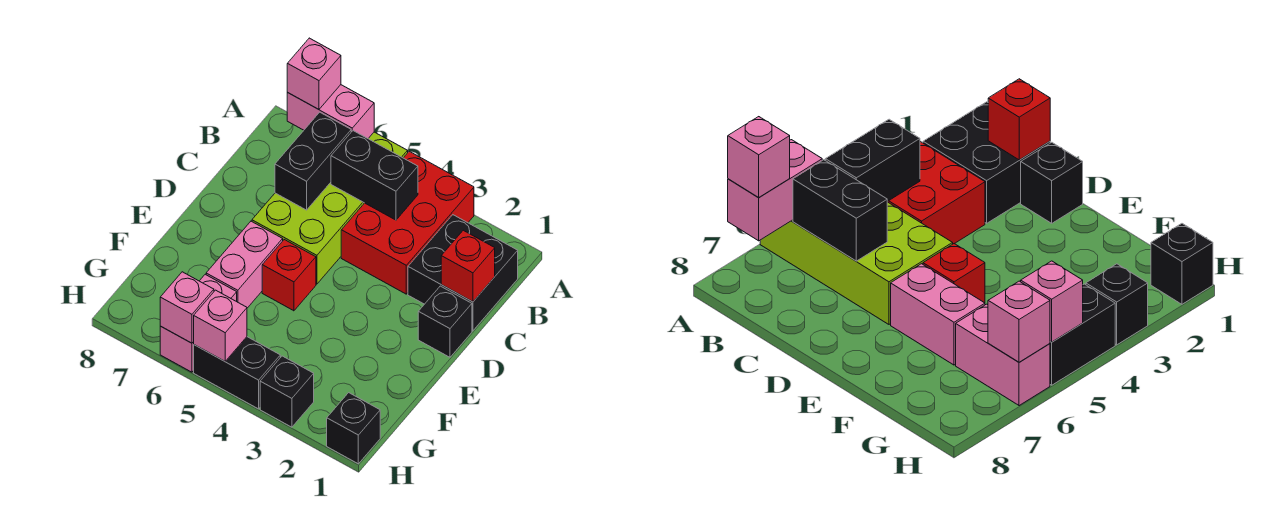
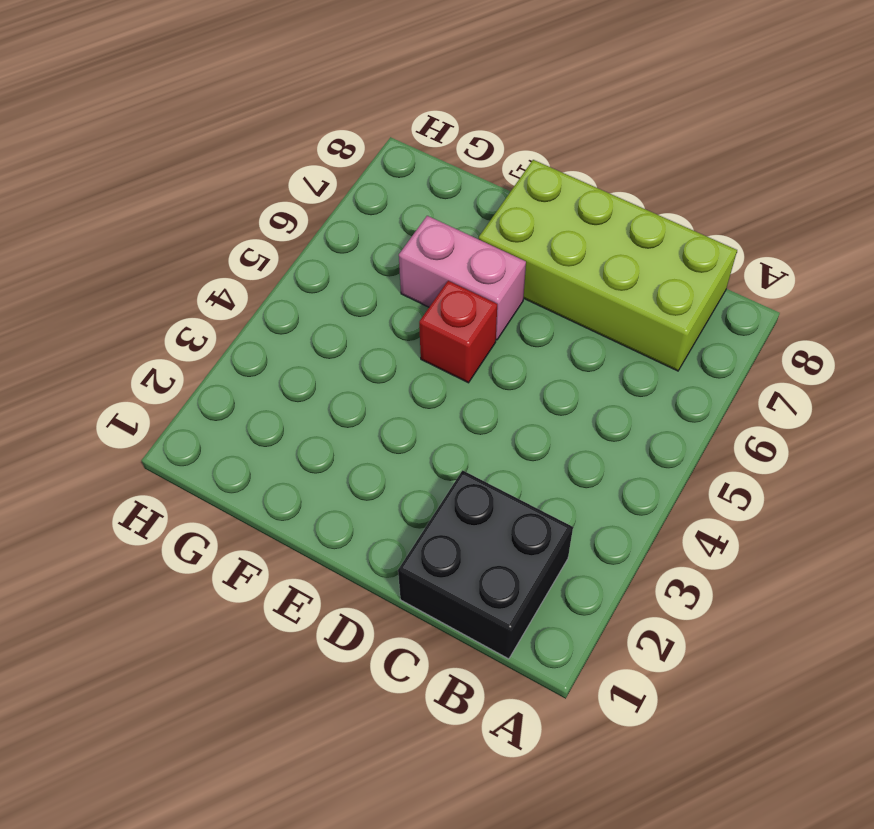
lime 2x4 brick [479,160,737,371] -> lime 2x4 brick moved to [252,132,408,284]
none -> red 2x3 brick [341,151,474,294]
none -> black 1x1 brick [418,286,472,357]
none -> pink 1x2 brick [160,274,237,372]

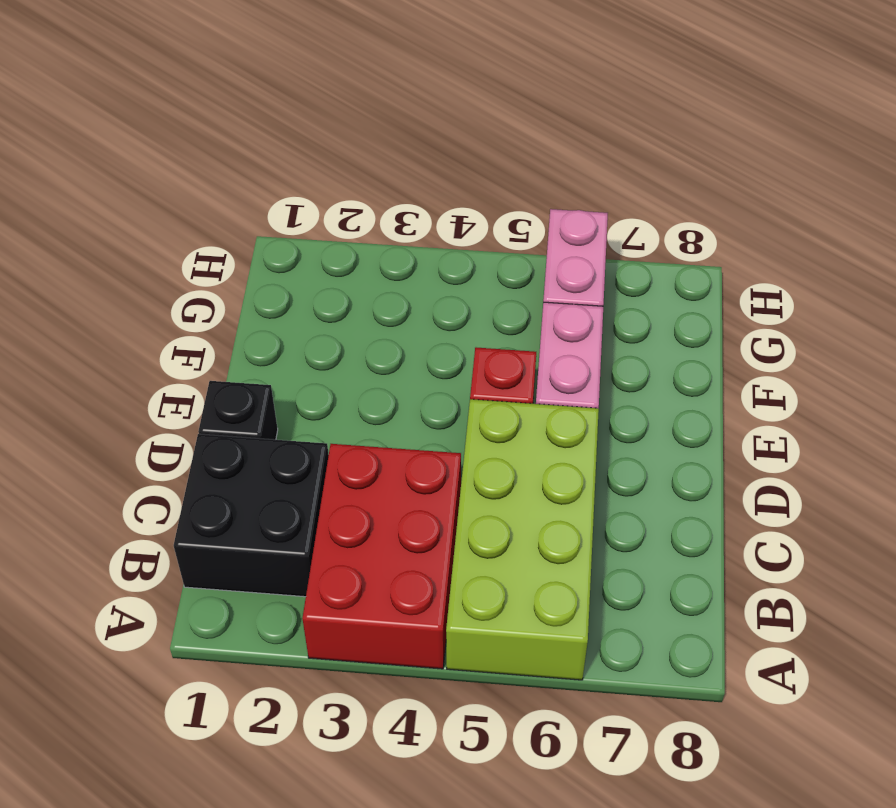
none -> black 1x1 brick [327,393,380,464]
none -> black 1x1 brick [260,356,314,427]
none -> black 1x2 brick [194,337,280,409]

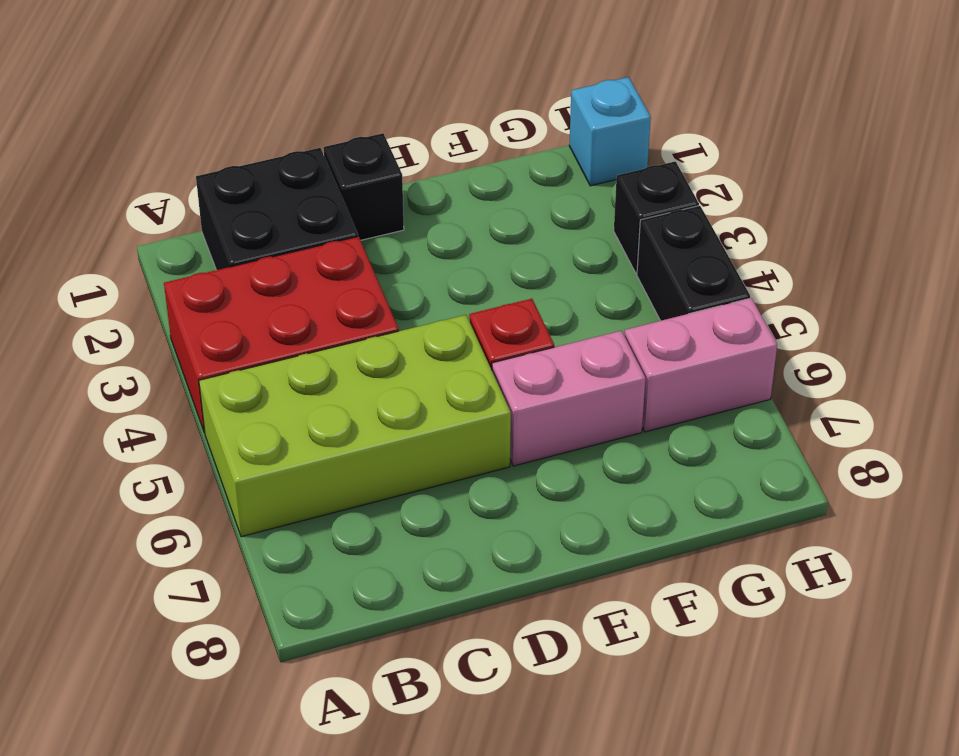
cyan 1x1 brick [569,77,651,186] -> black 1x1 brick [327,393,380,464]
none -> pink 1x2 brick [287,85,374,138]
none -> black 1x2 brick [331,131,418,220]
none -> black 1x2 brick [275,112,351,210]

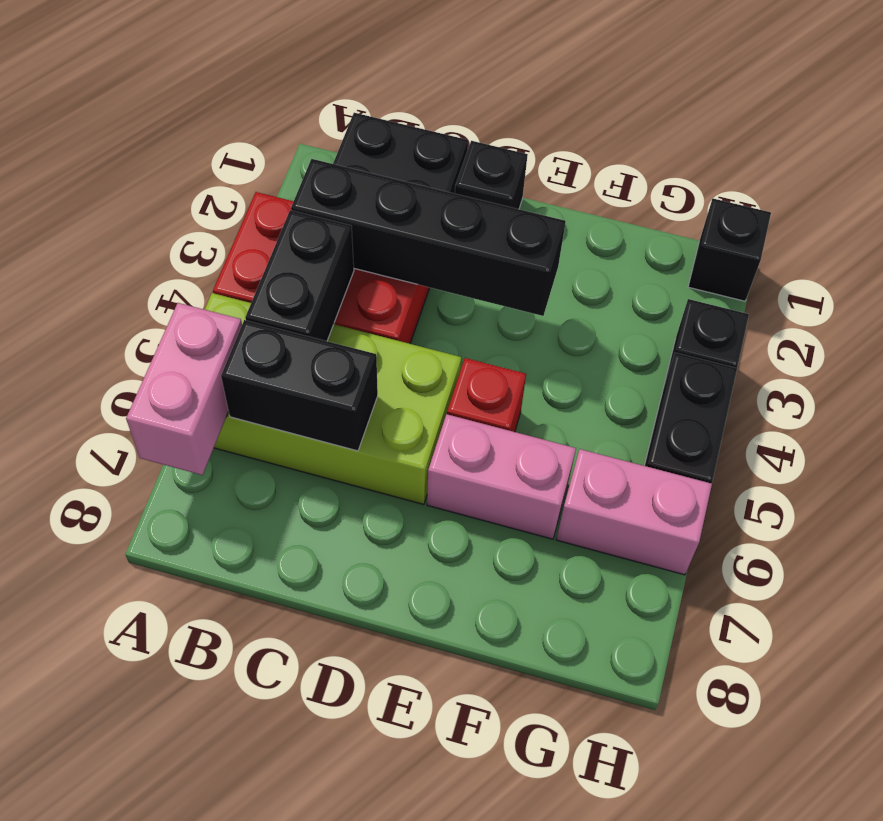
black 1x4 brick [291,159,566,316] -> none
none -> red 1x1 brick [441,230,495,302]
none -> pink 1x1 brick [194,290,247,361]
none -> pink 1x1 brick [160,272,214,343]

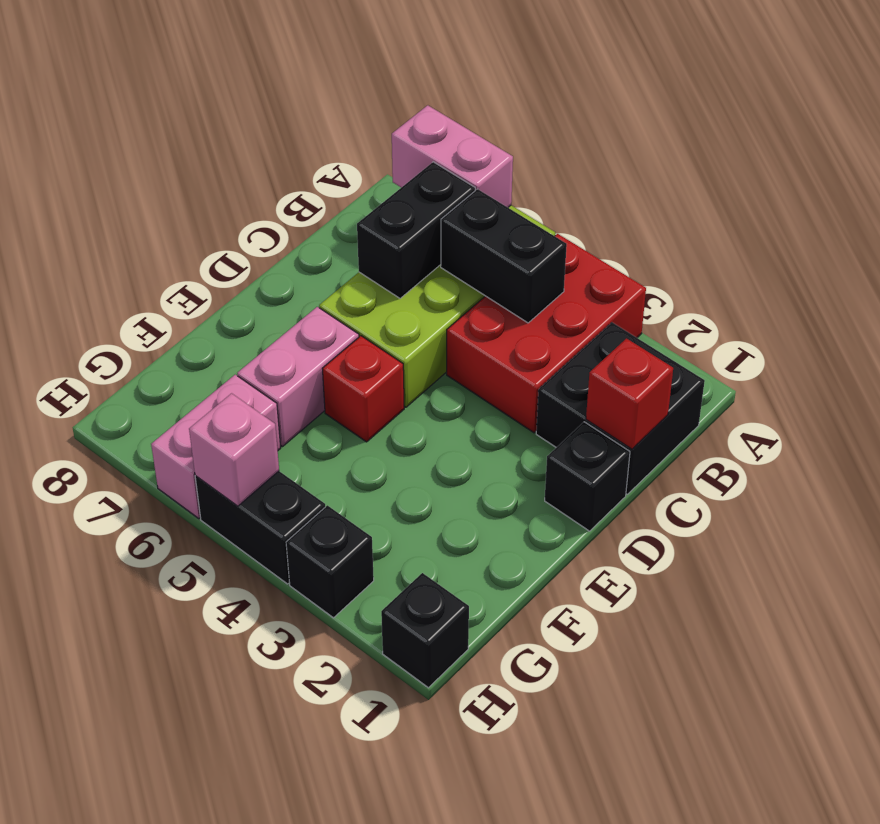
none -> pink 1x1 brick [160,272,214,343]
none -> pink 1x1 brick [287,38,341,109]

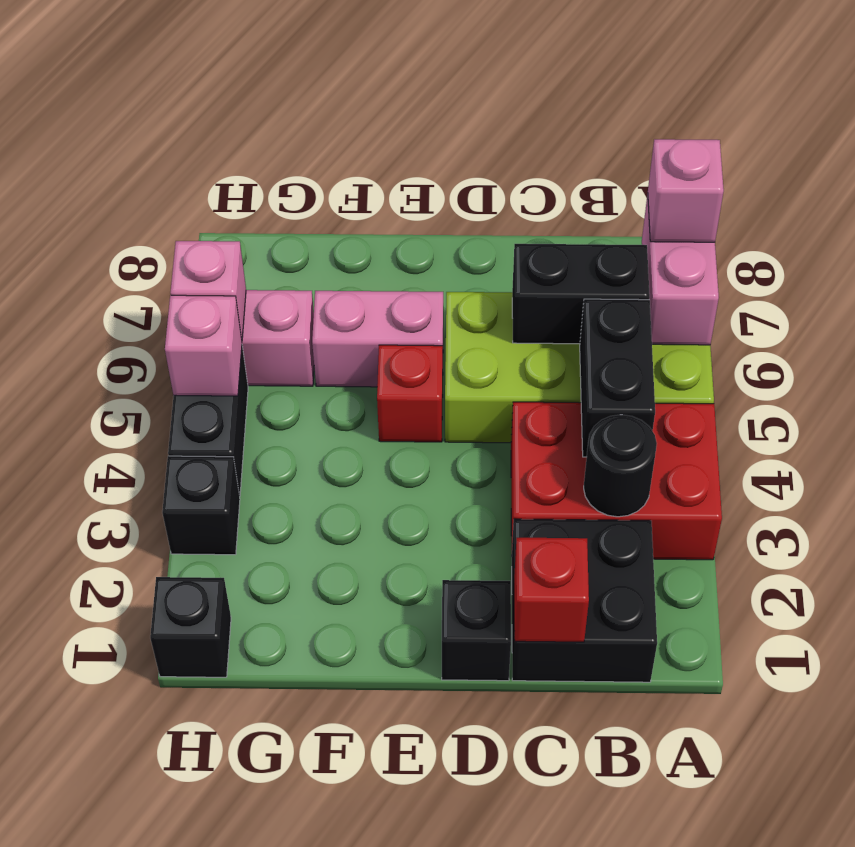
black 1x1 round brick [584,415,657,517] -> none

